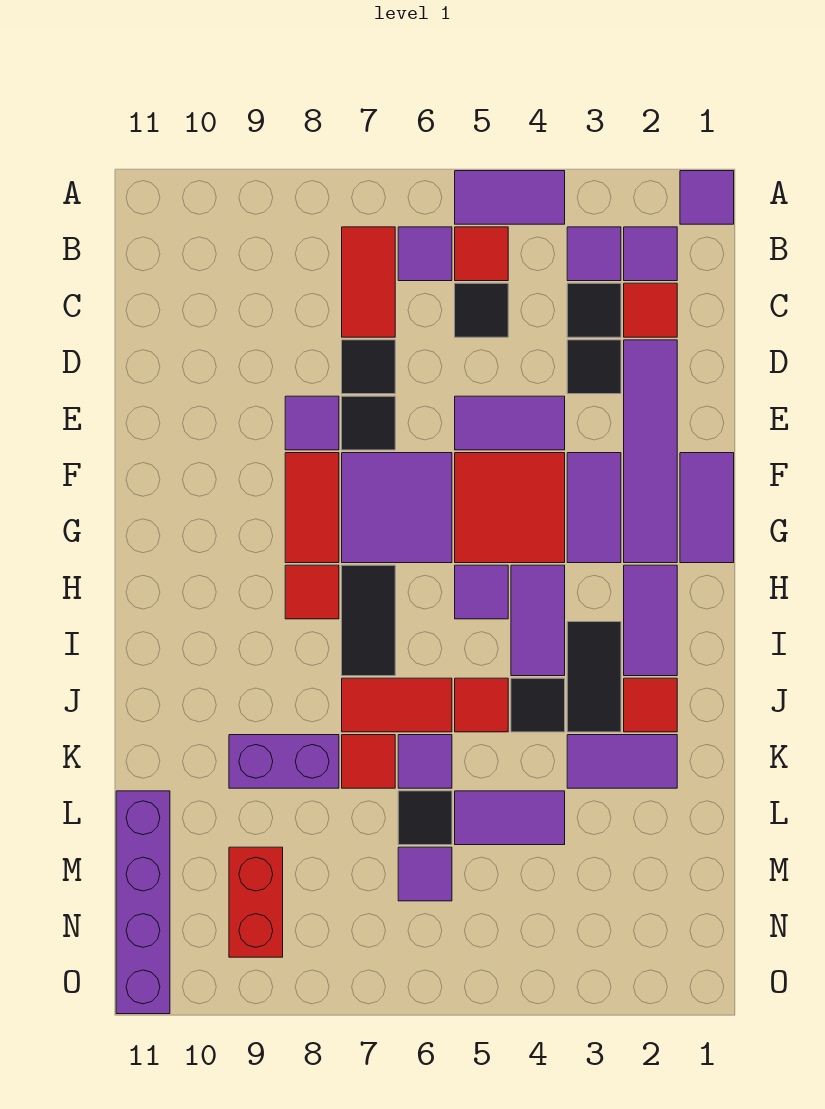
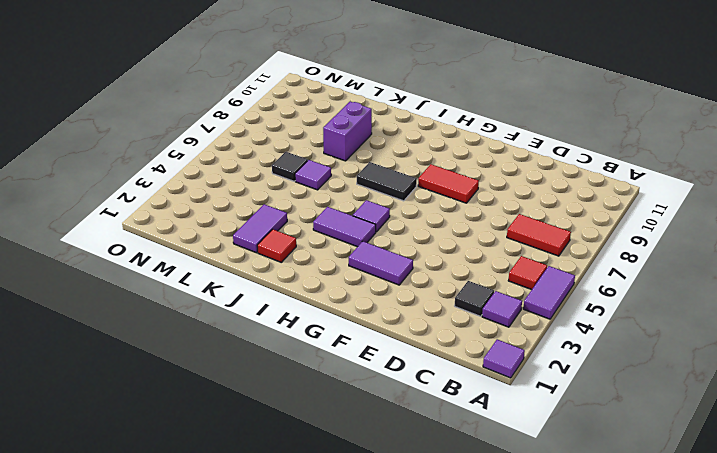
none -> purple 1x1 tile [624,227,677,281]
none -> purple 1x1 tile [398,227,452,281]
none -> red 1x1 tile [624,283,677,337]
none -> black 1x1 tile [455,283,508,337]

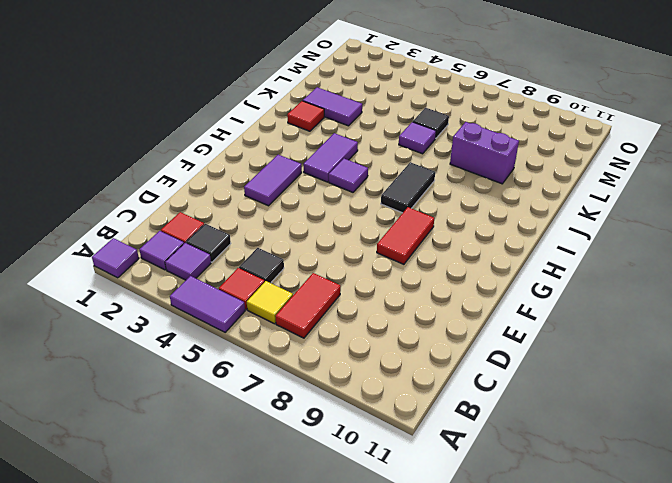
yellow 1x1 tile [247,281,293,324] -> purple 1x1 tile [398,227,452,281]
none -> purple 1x4 tile [624,340,677,563]
none -> black 1x1 tile [567,340,621,394]
none -> black 1x1 tile [342,340,395,394]
none -> purple 1x2 tile [455,396,565,450]

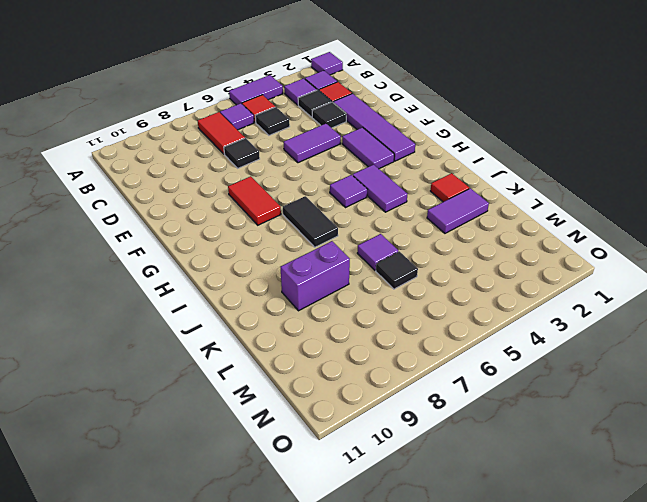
none -> black 1x1 tile [342,396,395,450]
none -> purple 1x1 tile [285,396,339,450]
none -> purple 1x2 tile [680,453,734,563]
none -> red 2x2 tile [455,453,565,563]

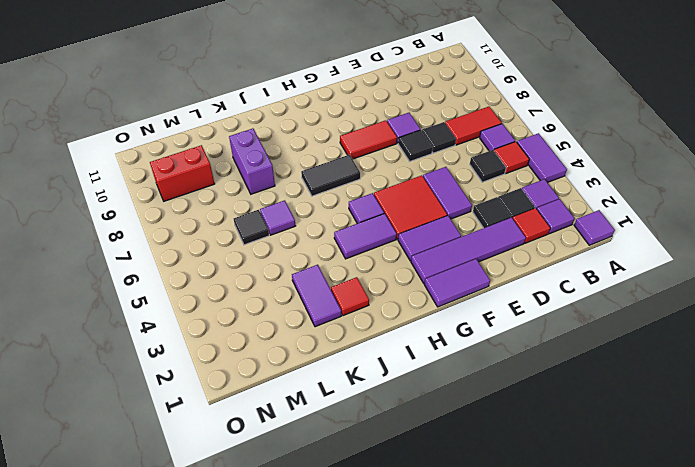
none -> purple 2x2 tile [342,453,452,563]
none -> purple 1x2 tile [624,565,677,676]
none -> red 1x1 tile [285,565,339,619]
none -> black 1x2 tile [567,622,621,732]

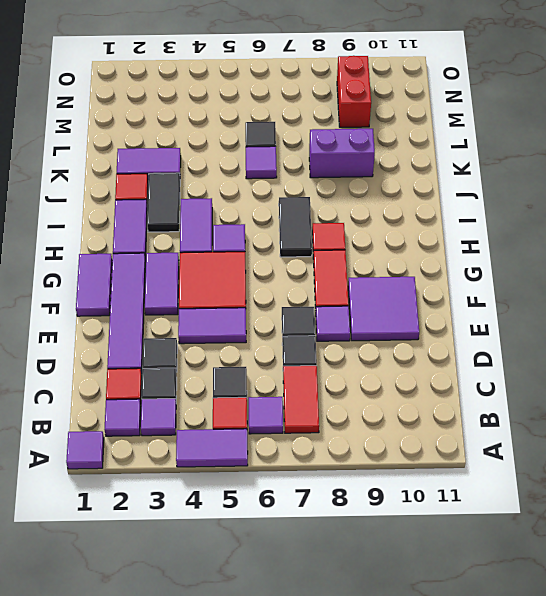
purple 2x2 tile [348,277,419,341] -> purple 2x2 tile moved to [342,453,452,563]
none -> black 1x1 tile [511,678,565,732]
none -> red 1x1 tile [455,678,508,732]
none -> red 1x2 tile [342,678,452,732]
none -> red 1x1 tile [342,735,395,788]

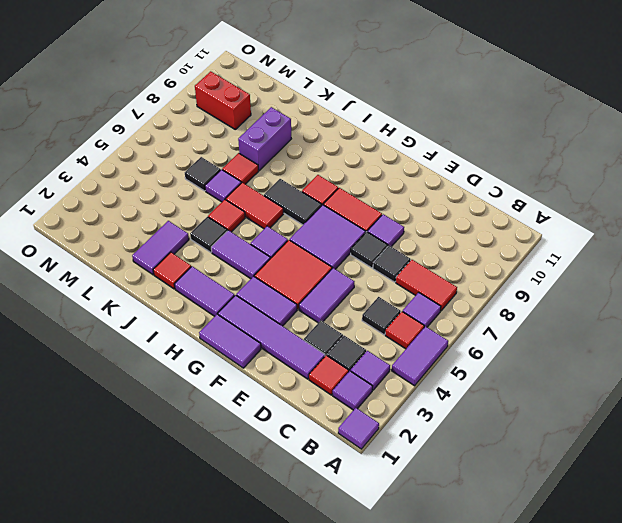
red 1x2 tile [226,183,284,229] -> red 1x2 tile turned to [342,678,452,732]
none -> black 1x2 tile [567,622,621,732]
none -> purple 1x2 tile [455,791,565,845]
none -> purple 1x4 brick [116,791,170,1014]
none -> purple 1x1 tile [398,847,452,901]

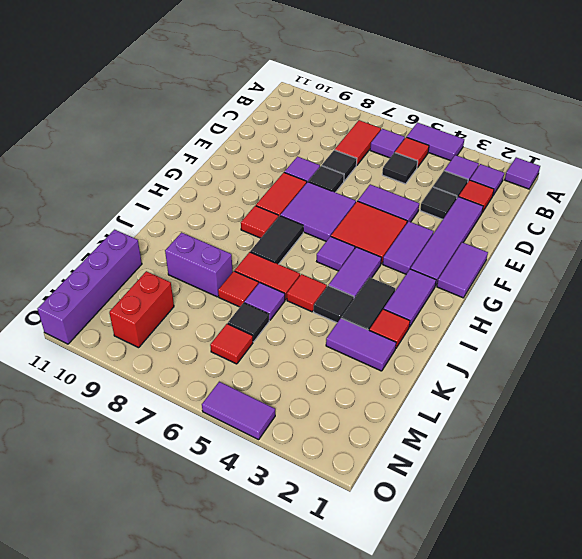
red 1x1 tile [210,324,253,364] -> purple 1x1 tile [398,847,452,901]
purple 1x2 tile [202,382,275,440] -> purple 1x2 tile moved to [455,791,565,845]

